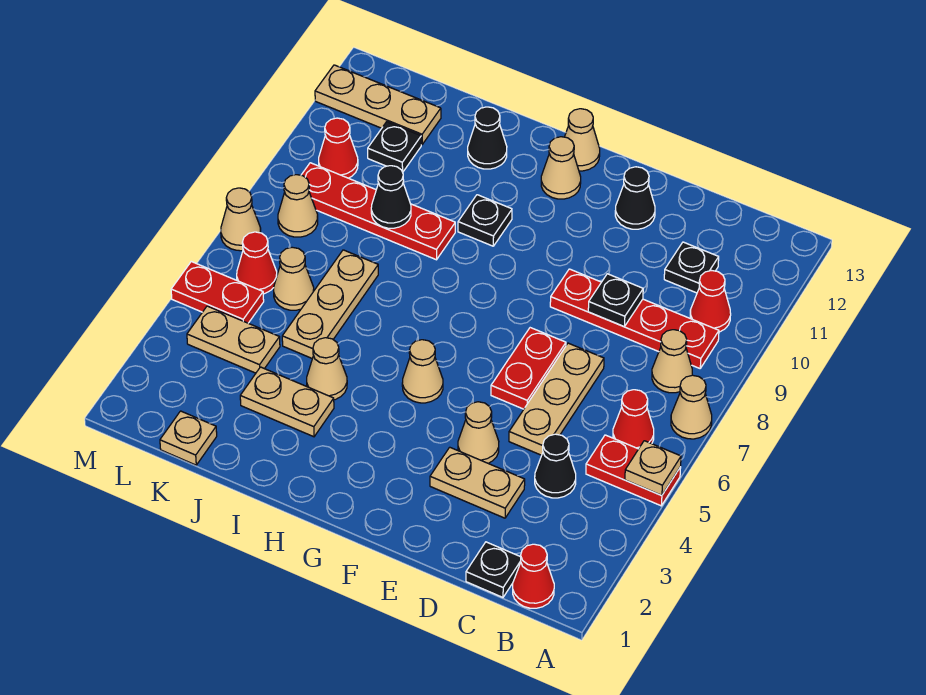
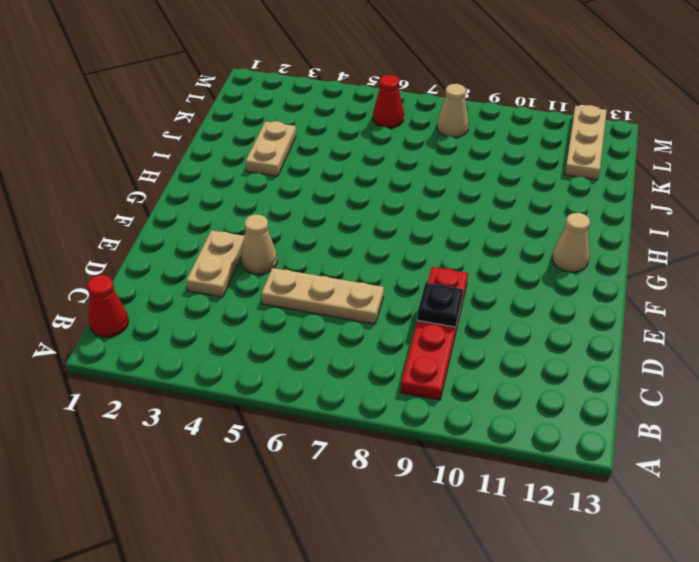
none -> red 1x2 plate [586,435,681,506]
none -> tan 1x1 cone [671,375,712,439]
none -> red 1x1 cone [613,390,654,449]
none -> tan 1x1 cone [652,330,692,393]

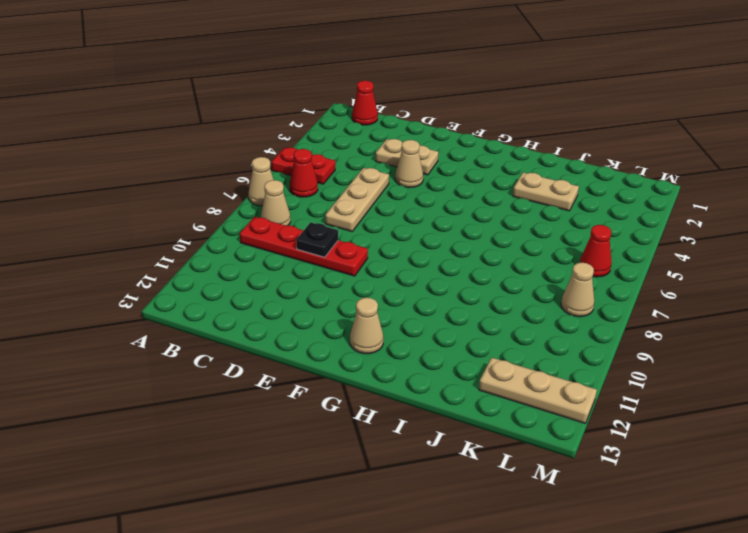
none -> red 1x1 cone [690,271,731,332]
none -> black 1x1 plate [466,542,521,597]
none -> black 1x1 cone [535,434,576,498]
none -> black 1x1 plate [664,242,719,293]

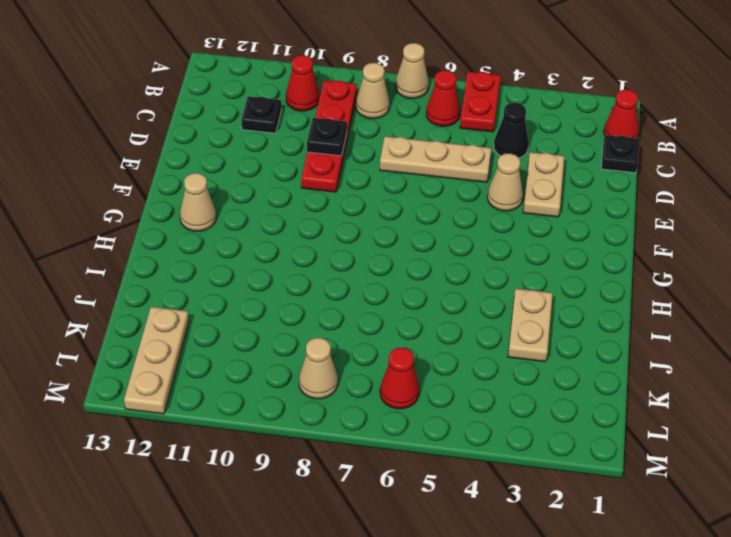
none -> red 1x2 plate [491,328,566,409]
none -> black 1x1 cone [615,167,655,229]
none -> tan 1x1 cone [402,340,443,403]
none -> tan 1x1 cone [565,109,600,171]

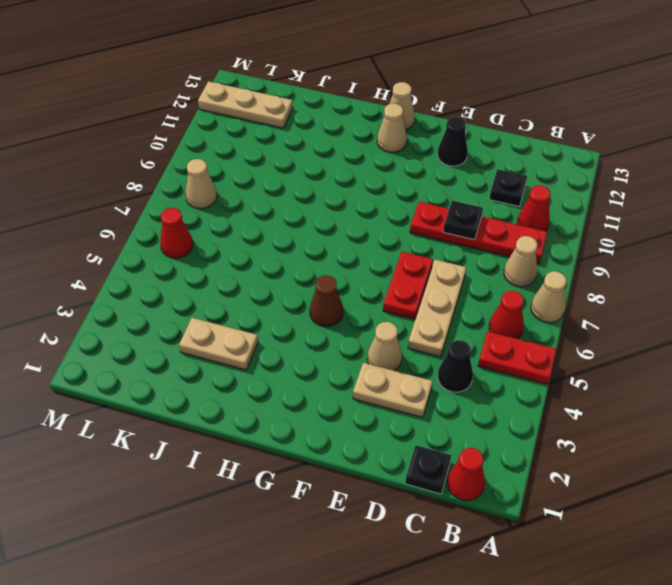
brown 1x1 cone [310,275,343,327] -> tan 1x1 cone [402,340,443,403]
none -> black 1x1 plate [458,195,512,246]
none -> tan 1x1 cone [307,338,347,400]
none -> red 1x4 plate [302,163,455,260]
none -> black 1x1 cone [468,107,507,169]

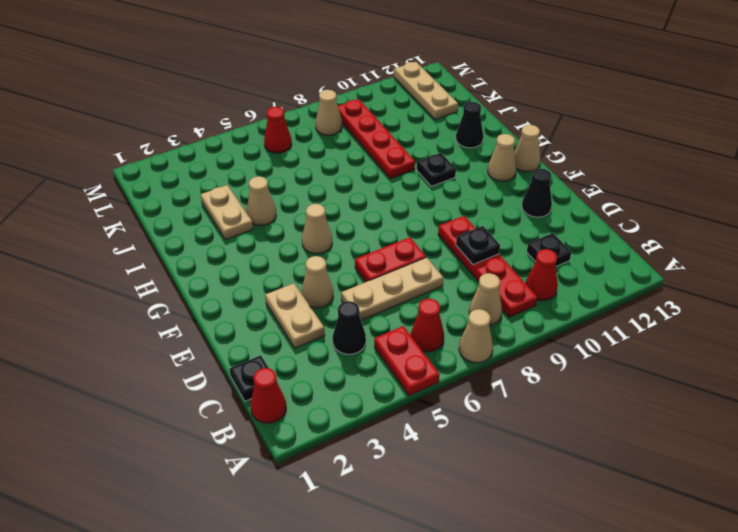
none -> tan 1x3 plate [282,250,378,359]
none -> tan 1x1 plate [160,411,217,465]
none -> tan 1x2 plate [187,306,280,373]
none -> tan 1x1 cone [274,247,314,310]

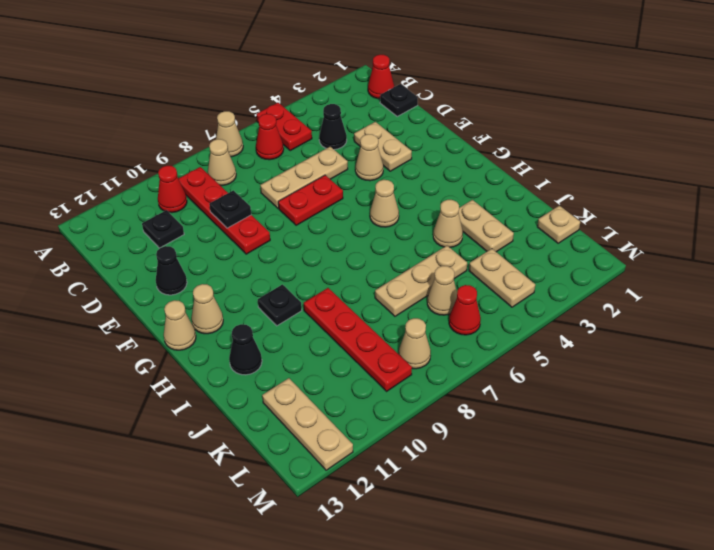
none -> black 1x1 plate [368,122,421,172]
none -> red 1x2 plate [171,262,264,323]
none -> red 1x1 cone [319,118,358,178]
none -> tan 1x1 cone [221,188,261,251]

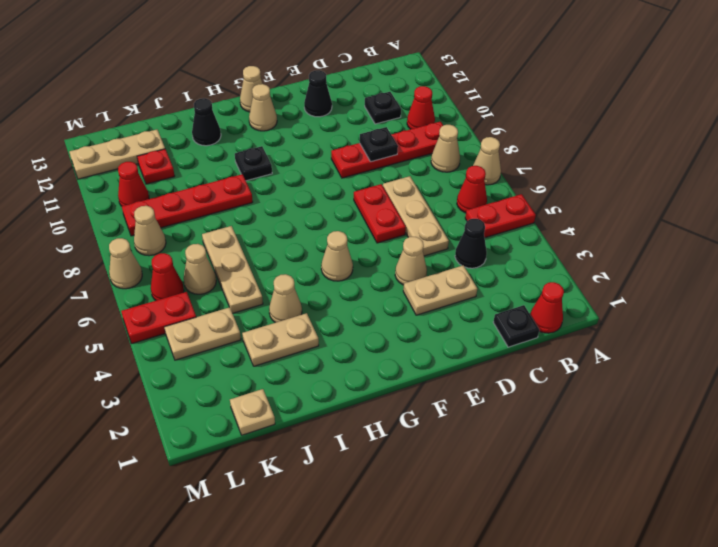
red 1x1 plate [137,149,175,184] -> black 1x1 plate [368,122,421,172]
none -> tan 1x1 plate [625,441,681,495]
none -> black 1x1 cone [371,166,411,228]

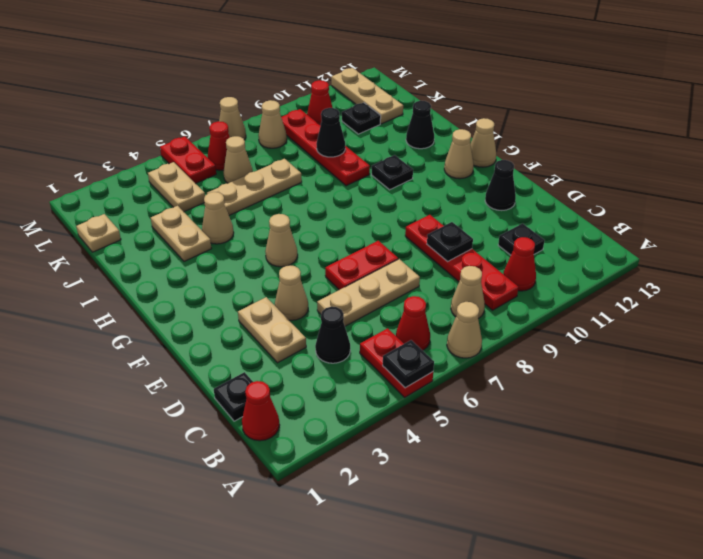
black 1x1 plate [383,340,434,388] -> tan 1x1 plate [625,441,681,495]

